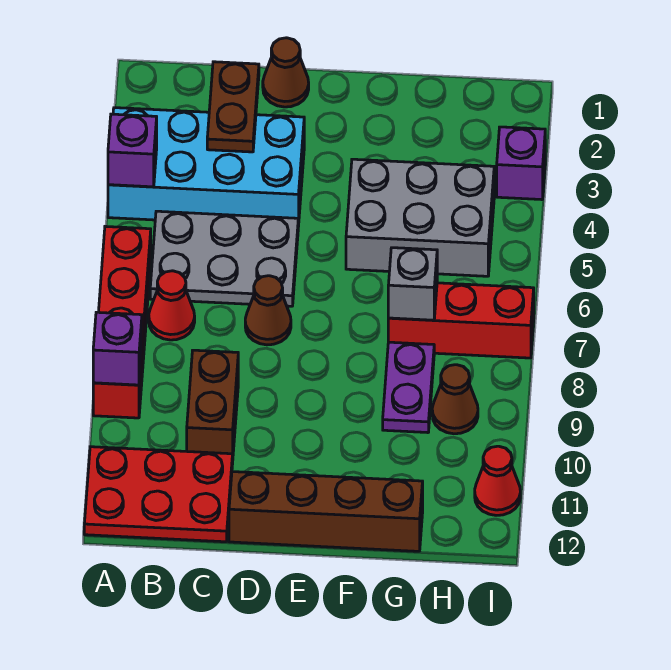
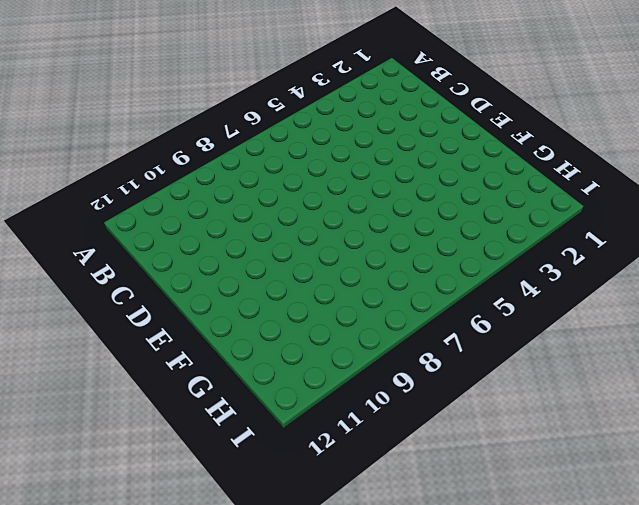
none -> cyan 2x4 brick [108,108,304,227]
none -> red 1x4 brick [93,226,151,418]
none -> red 2x3 plate [84,447,233,542]

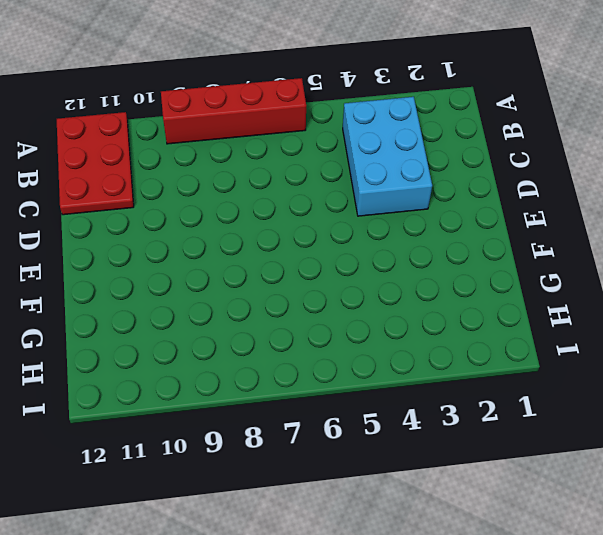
cyan 2x3 brick [343,97,432,216] -> cyan 2x4 brick [108,108,304,227]
none -> grey 2x3 plate [150,211,298,306]
none -> red 1x1 cone [149,271,195,340]
none -> brown 1x2 brick [187,350,238,454]

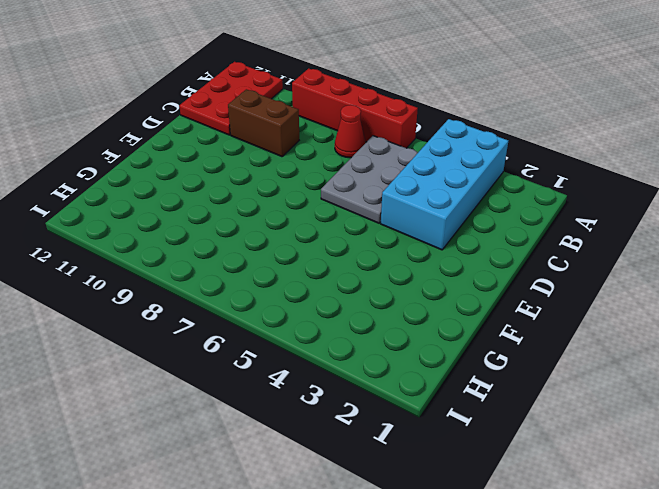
none -> brown 1x1 cone [263,38,309,107]
none -> brown 1x1 cone [245,276,291,345]
none -> brown 1x4 brick [229,472,423,551]

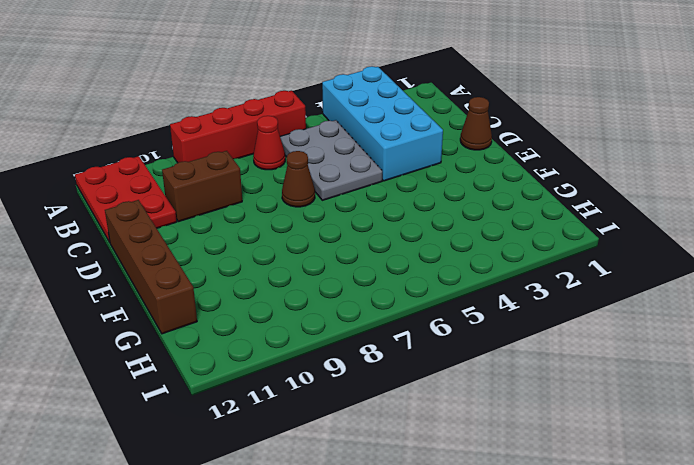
none -> grey 2x3 brick [346,159,494,276]
none -> red 1x3 brick [388,283,534,358]
none -> purple 1x2 plate [383,342,434,433]

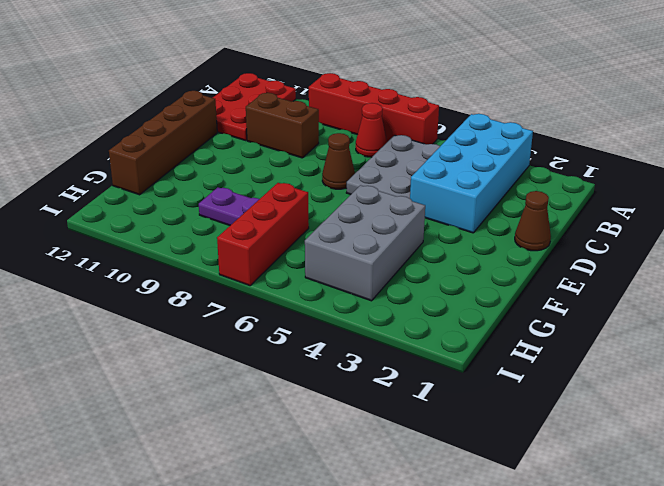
none -> brown 1x1 cone [432,365,478,434]
none -> purple 1x1 brick [497,127,545,200]
none -> red 1x1 cone [475,446,520,515]

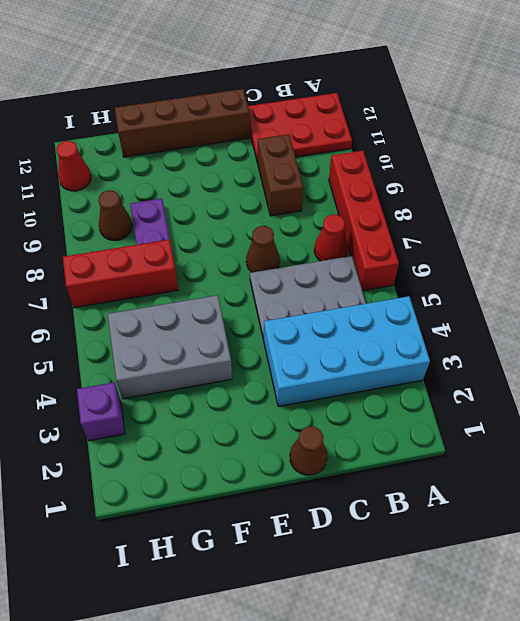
none -> purple 1x1 brick [108,114,157,187]
none -> purple 1x1 brick [93,312,142,385]
none -> brown 1x2 plate [207,62,259,152]

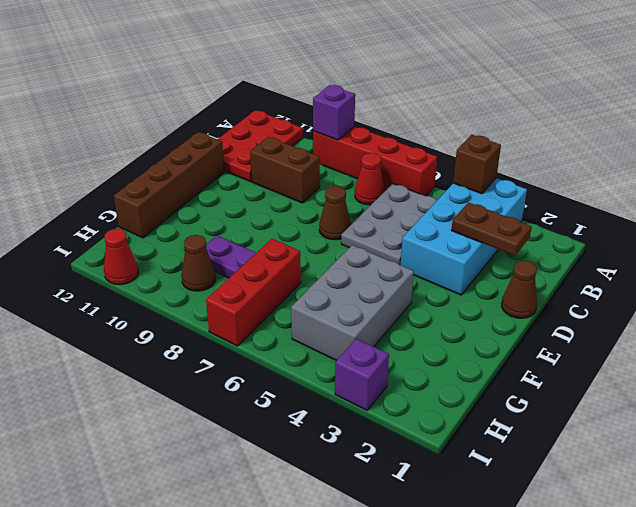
brown 1x1 brick [453,135,501,194] -> purple 1x1 brick [108,114,157,187]
none -> grey 1x1 brick [388,248,437,320]

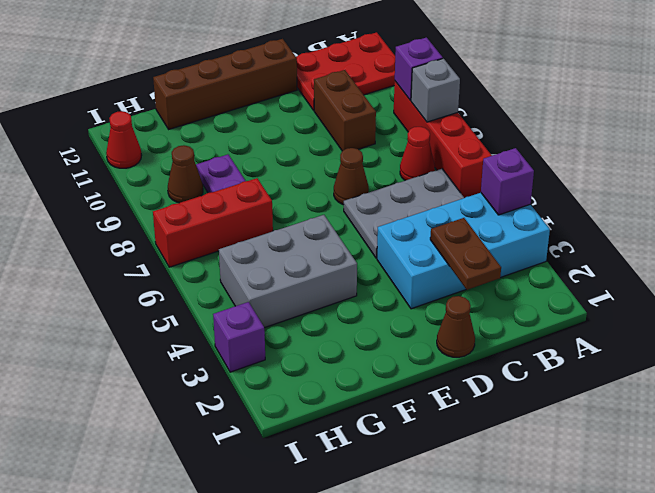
grey 1x1 brick [411,59,460,122] -> grey 1x1 brick moved to [388,248,437,320]

